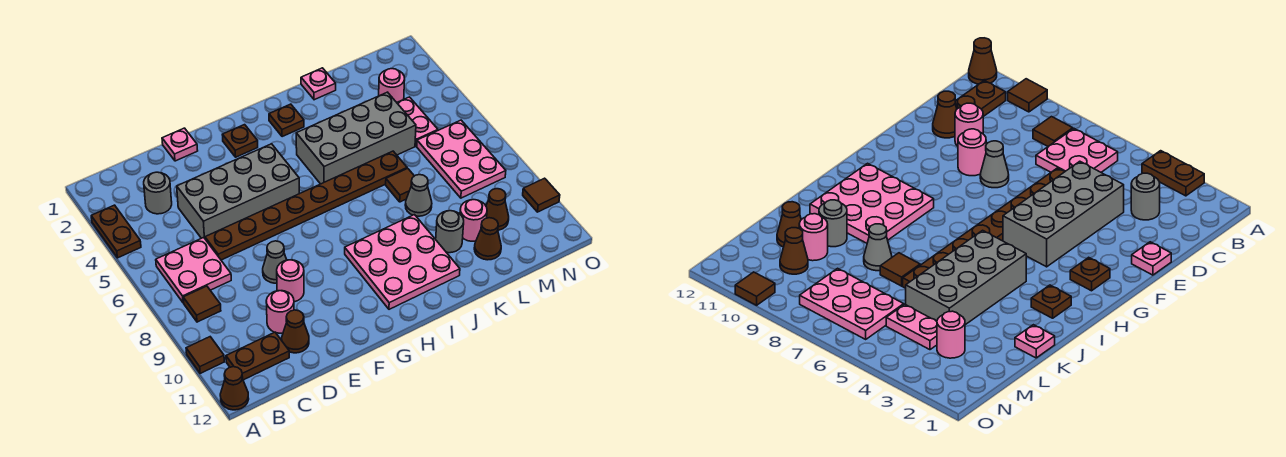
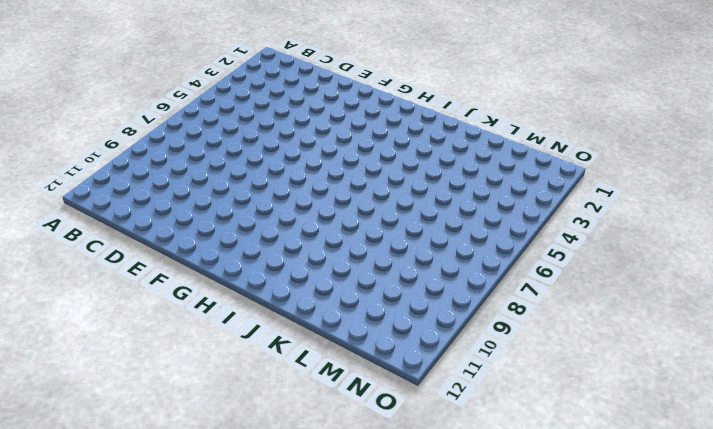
none -> brown 1x2 plate [91,205,141,258]
none -> brown 1x1 tile [186,337,224,373]
none -> brown 1x1 cone [220,367,249,410]

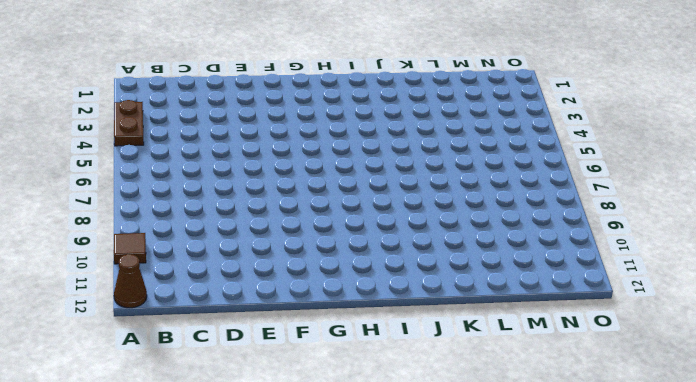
none -> pink 2x2 plate [156,237,231,303]
none -> brown 1x1 tile [183,286,221,322]
none -> brown 1x2 plate [226,332,289,380]

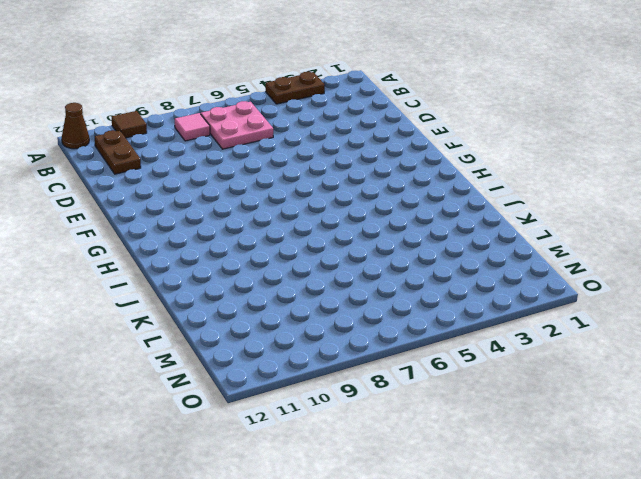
pink 1x1 tile [175,113,210,141] -> brown 1x1 tile [183,286,221,322]
none -> grey 1x1 round brick [144,172,172,214]
none -> grey 2x4 brick [177,144,299,238]
none -> brown 1x8 plate [205,151,407,260]

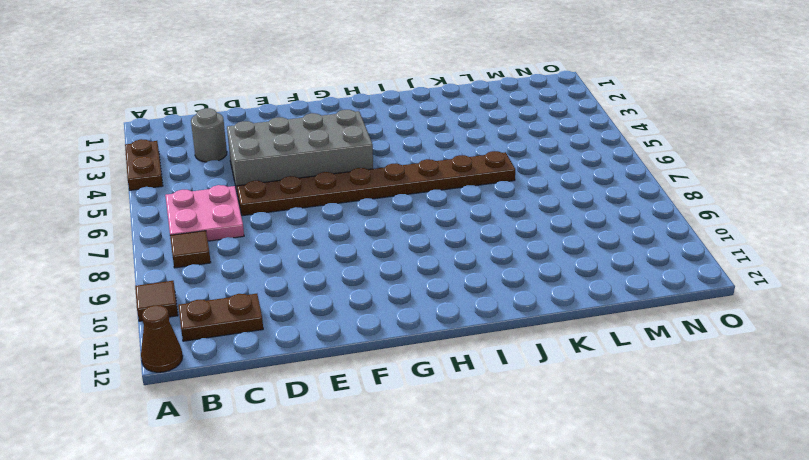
none -> pink 1x1 round brick [266,291,294,333]
none -> brown 1x1 cone [282,310,309,353]
none -> pink 1x1 plate [162,128,198,161]

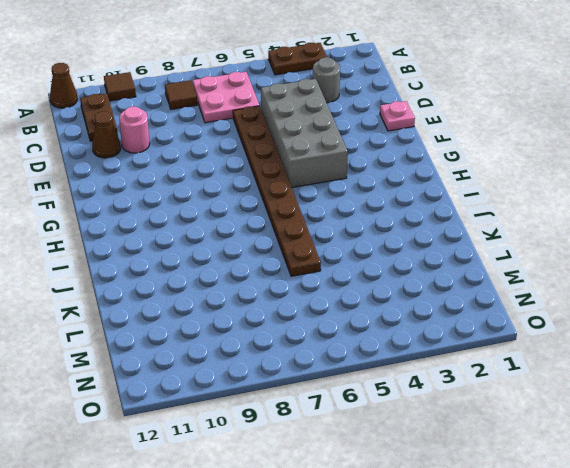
none -> grey 1x1 cone [263,241,287,283]
none -> pink 1x1 round brick [277,260,304,302]
none -> brown 1x1 plate [222,125,258,157]

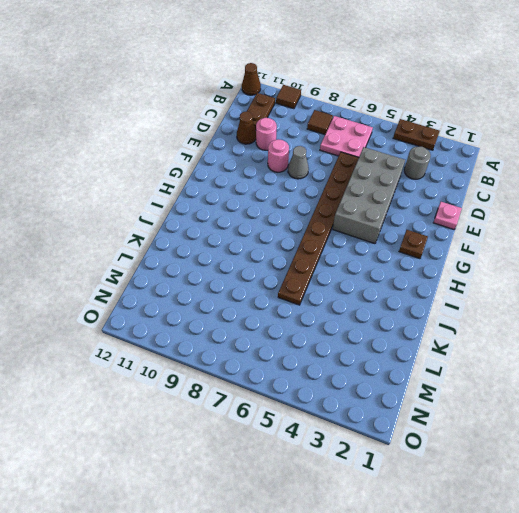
none -> pink 3x3 plate [345,215,460,309]
none -> brown 1x1 plate [269,104,304,137]
none -> grey 2x4 brick [296,92,416,184]

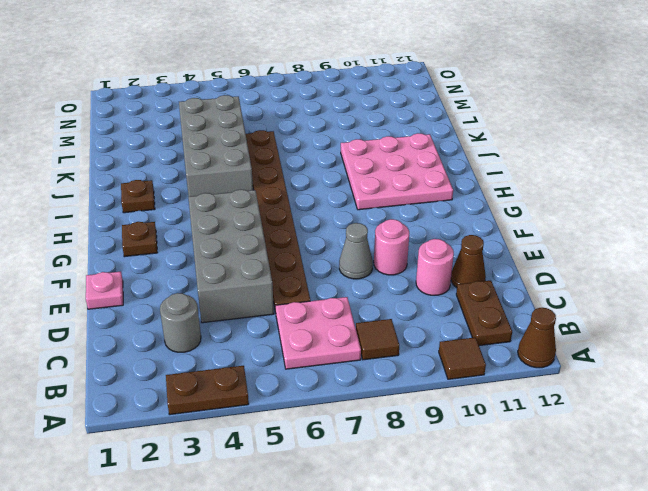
none -> pink 1x1 plate [301,68,336,100]
none -> brown 1x1 tile [386,168,414,202]
none -> grey 1x1 cone [405,175,432,216]

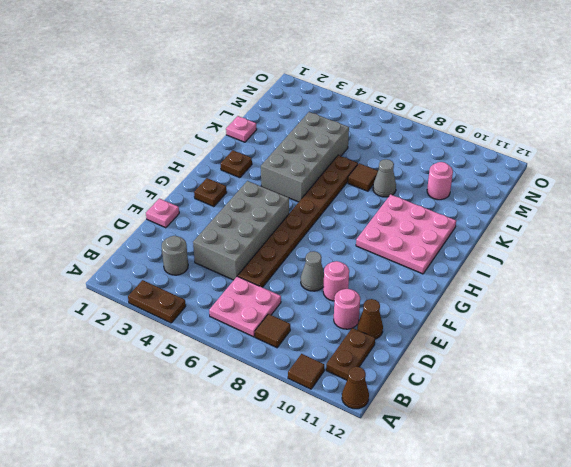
none -> grey 1x1 round brick [436,211,464,253]
none -> brown 1x1 cone [474,218,501,260]
none -> pink 1x1 round brick [379,69,405,102]

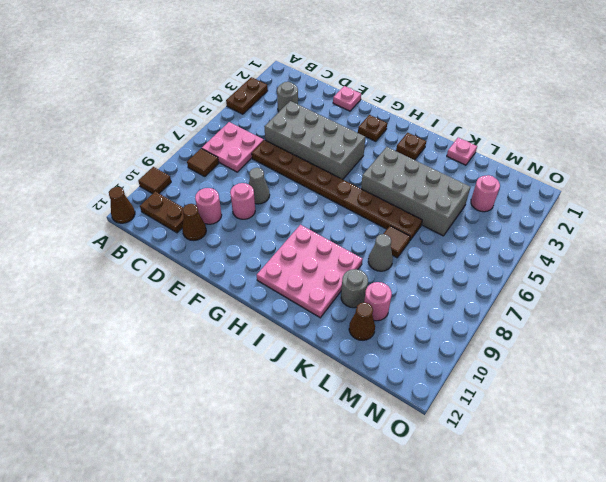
none -> pink 1x2 plate [397,97,438,146]
none -> pink 2x3 plate [417,120,506,198]
none -> brown 1x1 cone [486,189,509,230]

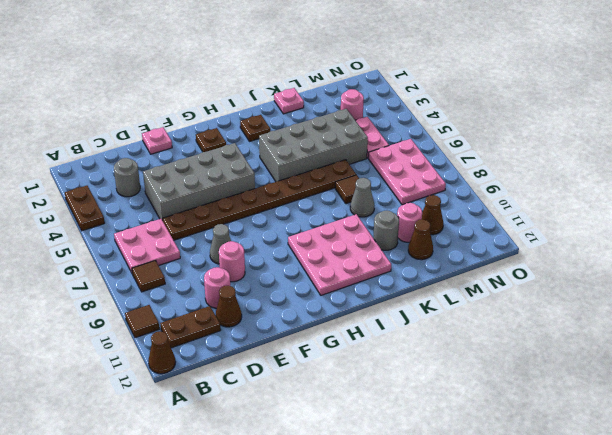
none -> brown 1x1 tile [523,178,560,212]

